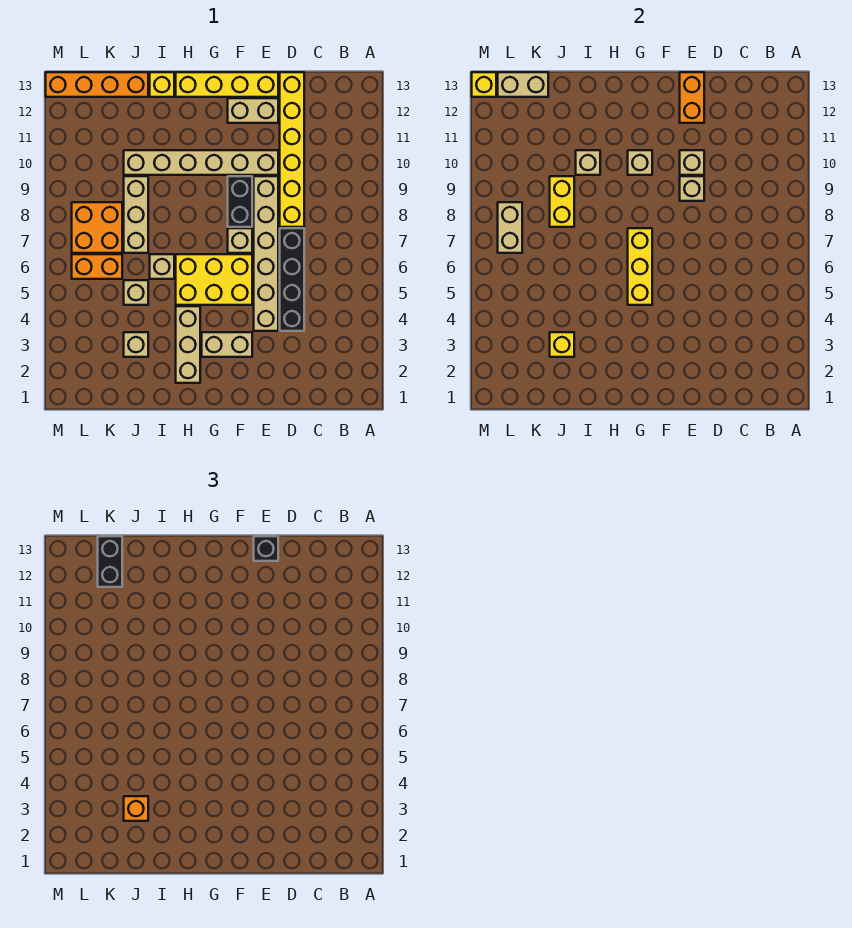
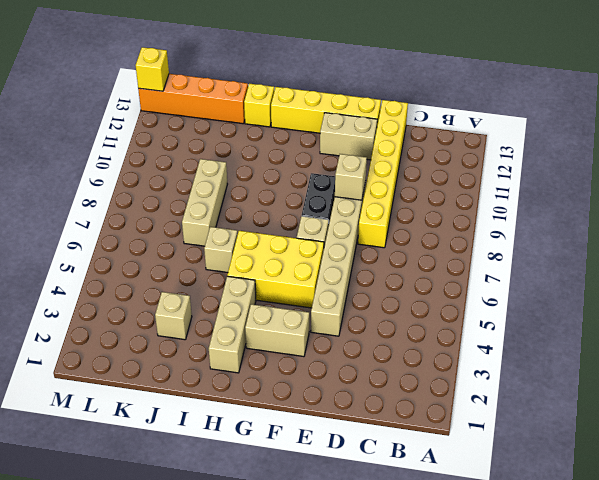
none -> black 1x4 brick [280,228,304,331]
none -> tan 1x6 brick [124,150,278,175]
none -> tan 1x1 brick [124,280,148,305]
none -> orange 1x2 brick [72,254,122,279]

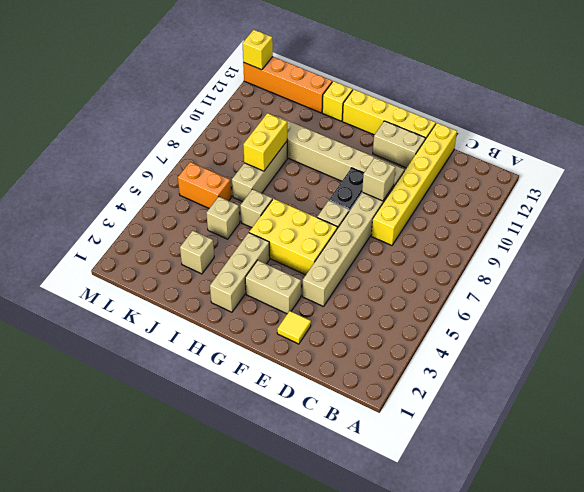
yellow 1x1 tile [277,311,311,344] -> none
none -> black 1x4 brick [280,228,304,331]
none -> orange 2x2 brick [72,202,122,253]
none -> tan 1x1 brick [680,150,704,175]
none -> orange 1x2 brick [680,72,704,123]

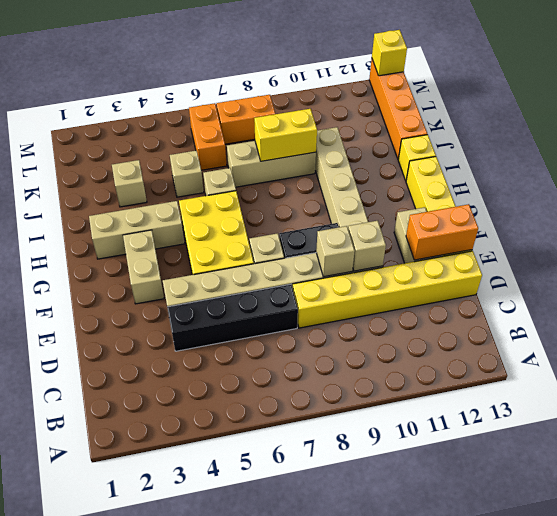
orange 1x2 brick [217,95,275,144] -> orange 2x2 brick [72,202,122,253]
none -> yellow 1x3 brick [628,228,652,305]
none -> tan 1x1 brick [628,150,652,175]
none -> tan 1x1 brick [576,150,600,175]
none -> yellow 1x1 brick [550,332,574,357]

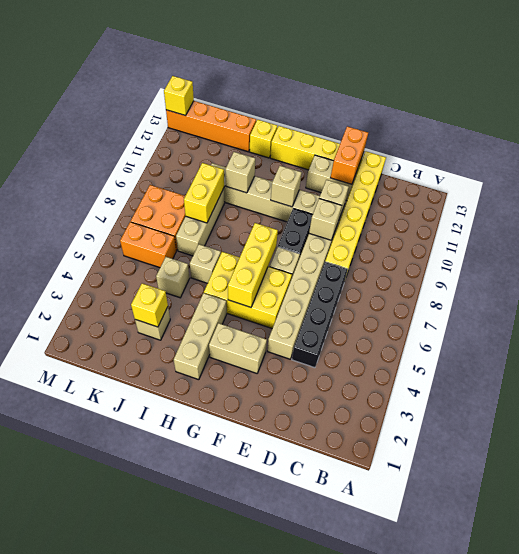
none -> tan 1x2 brick [498,72,548,97]
none -> tan 1x2 brick [498,202,522,253]
none -> black 1x1 brick [254,536,278,561]
none -> orange 1x1 brick [124,796,148,821]

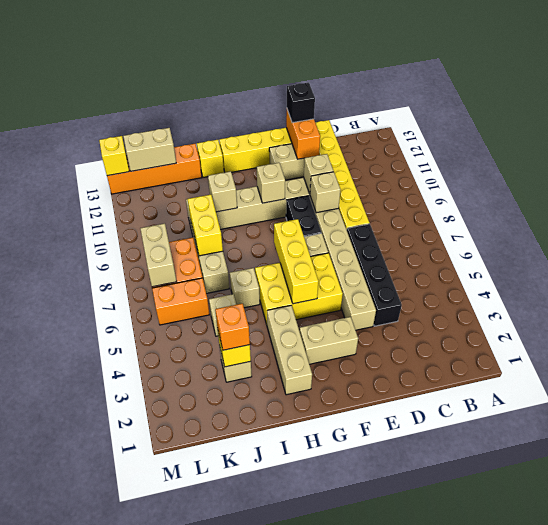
none -> black 1x2 brick [98,536,122,587]

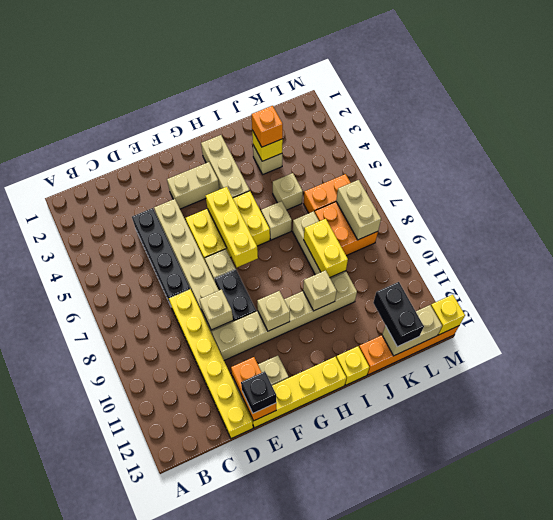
none -> tan 1x1 brick [680,150,704,175]

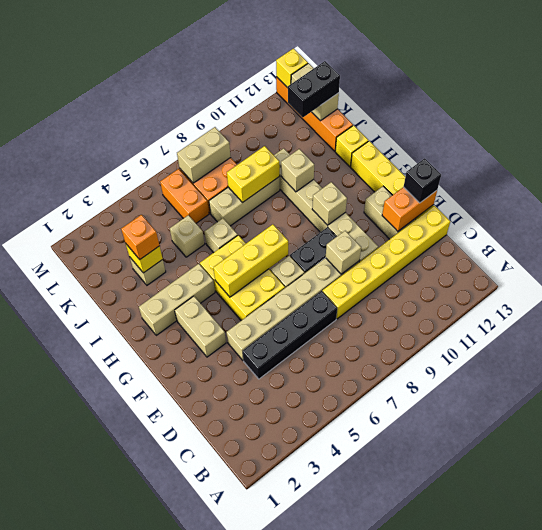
none -> tan 1x1 brick [680,150,704,175]

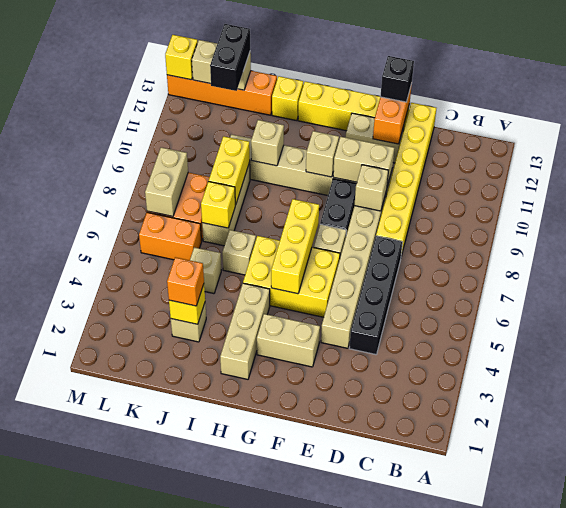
tan 1x2 brick [333,137,394,186] -> tan 1x1 brick [680,150,704,175]
yellow 1x1 brick [201,181,235,228] -> none

